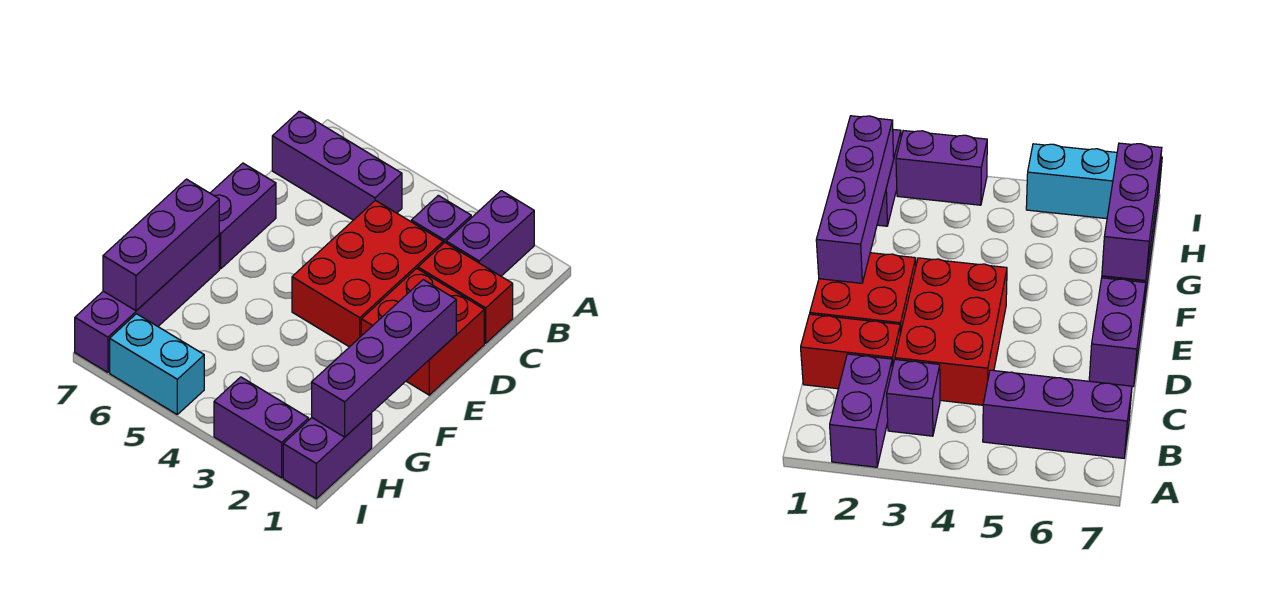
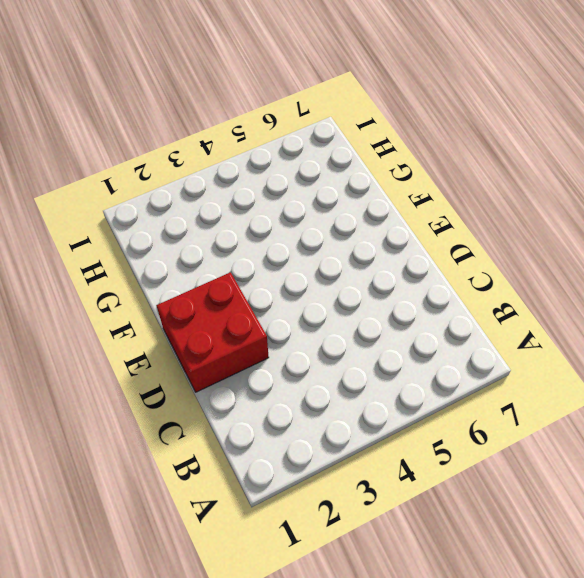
none -> purple 1x2 brick [446,191,534,276]
none -> purple 1x1 brick [411,195,471,243]
none -> purple 1x3 brick [272,111,402,220]

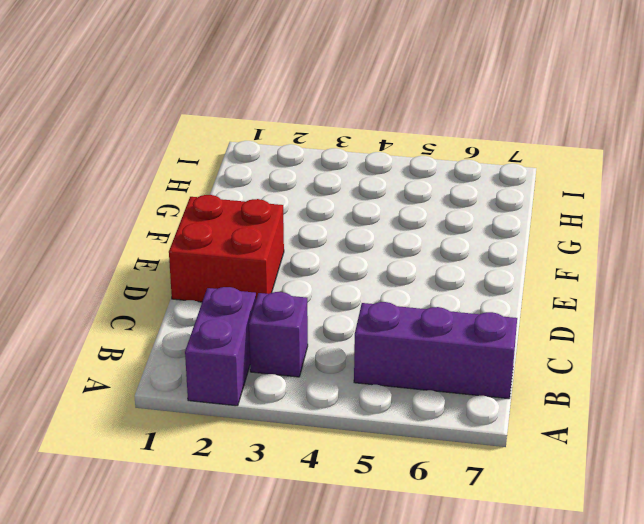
none -> red 1x2 brick [418,243,513,343]
none -> red 2x3 brick [292,200,443,347]
none -> purple 1x2 brick [210,163,276,269]

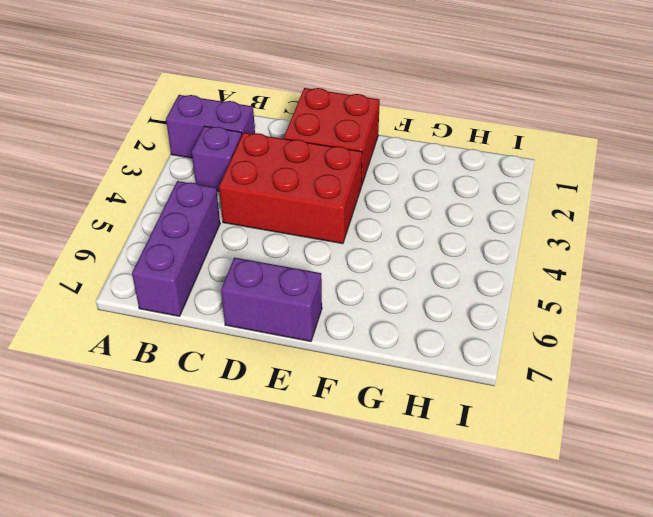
none -> red 1x2 brick [418,243,513,343]
none -> purple 1x4 brick [75,235,219,372]
none -> purple 1x2 brick [283,413,372,499]

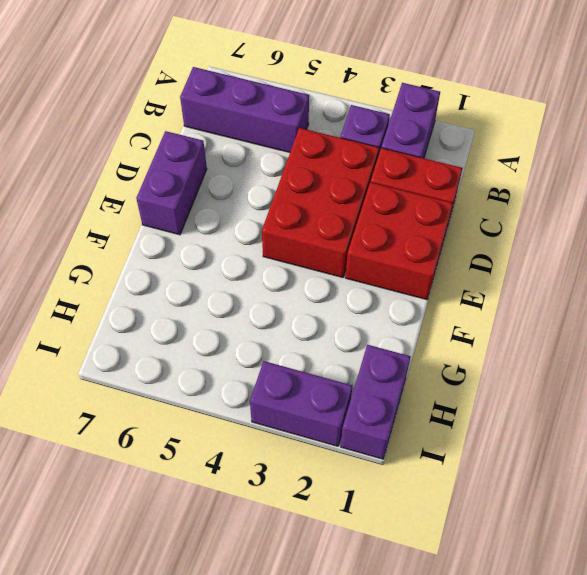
none -> purple 1x4 brick [75,235,219,372]
none -> cyan 1x2 brick [110,314,204,414]
none -> purple 1x4 brick [312,280,456,437]

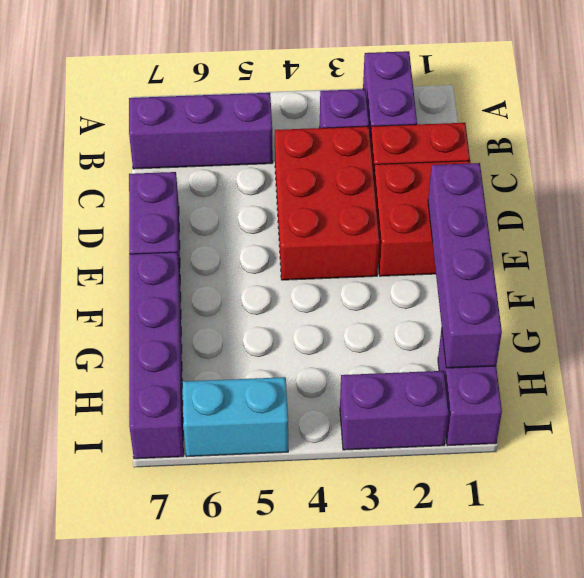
none -> purple 1x3 brick [103,179,219,311]

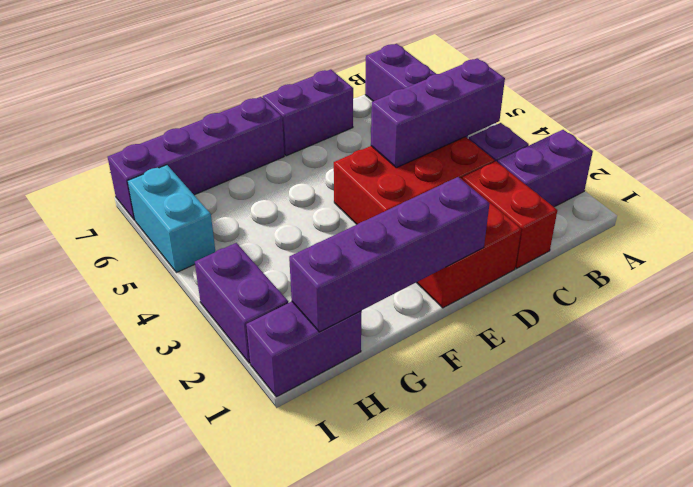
purple 1x3 brick [371,58,505,168] -> purple 1x3 brick moved to [103,179,219,311]

